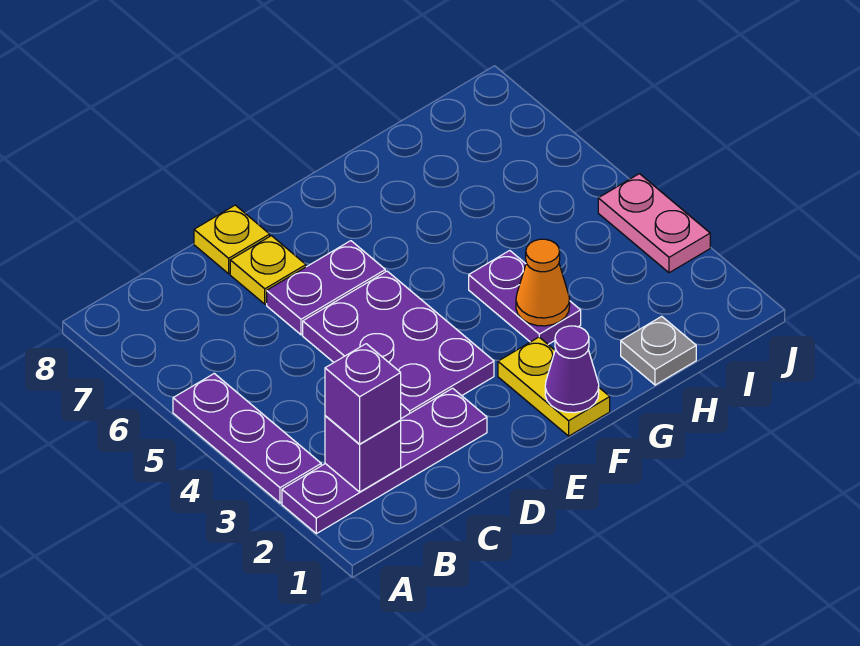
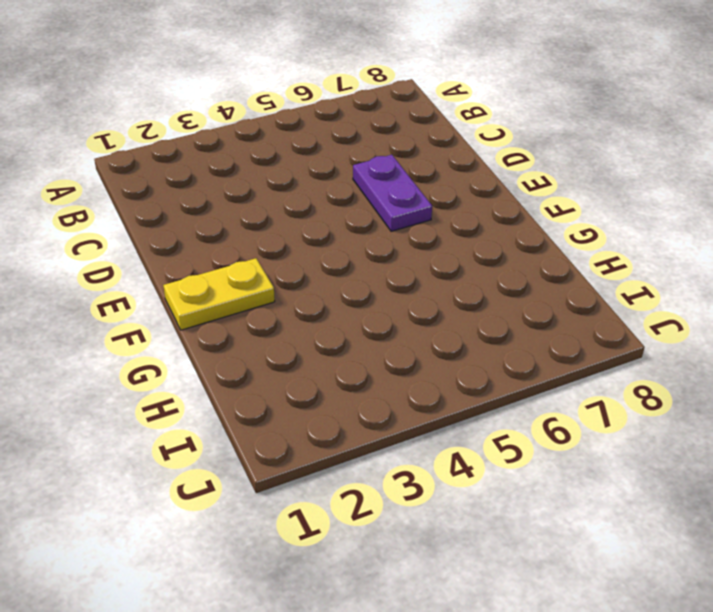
none -> purple 1x4 plate [282,388,487,534]
none -> purple 1x3 plate [173,374,321,503]
none -> purple 2x3 plate [303,271,494,418]

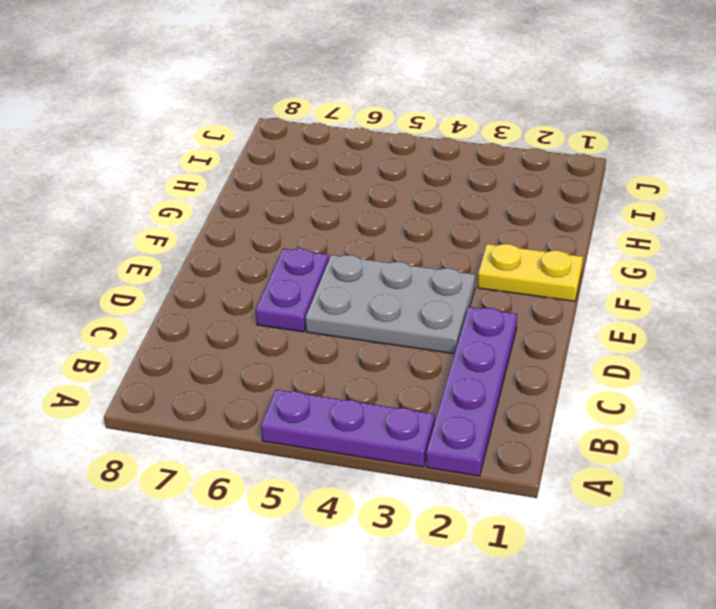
grey 2x3 plate [305,255,475,354] -> purple 2x3 plate [303,271,494,418]
none -> yellow 1x1 plate [230,236,306,304]
none -> yellow 1x1 plate [194,205,270,274]
none -> purple 1x2 plate [469,251,581,344]

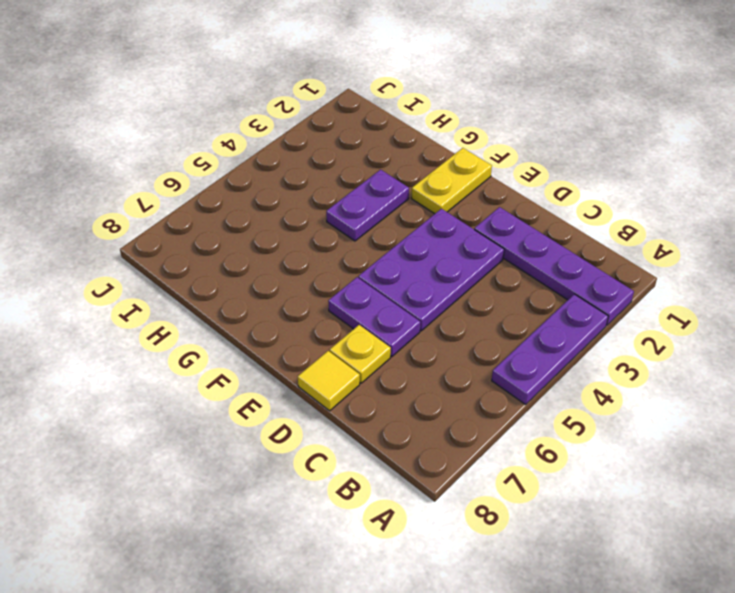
yellow 1x1 tile [298,351,360,411] -> yellow 1x1 plate [194,205,270,274]
none -> grey 1x1 plate [621,316,696,385]
none -> pink 1x2 plate [598,174,710,273]
none -> purple 1x1 brick [325,416,401,492]

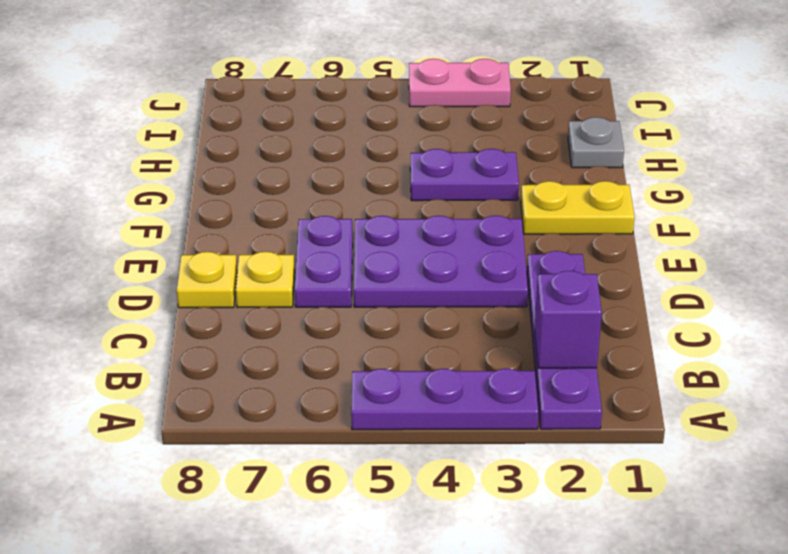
none -> purple 1x1 cone [545,326,599,413]
none -> orange 1x1 cone [516,239,570,326]
none -> purple 1x1 brick [325,344,401,444]

